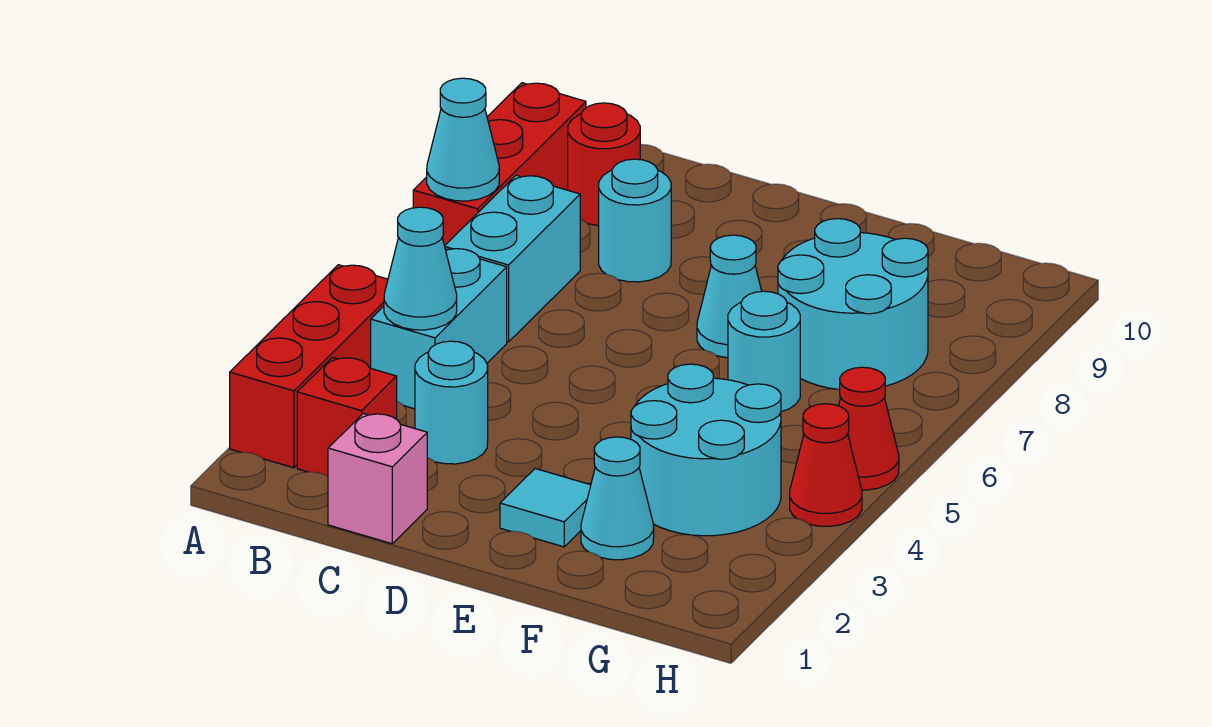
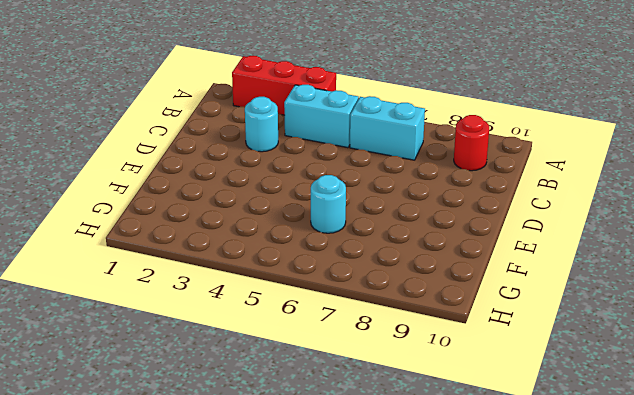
none -> red 1x3 brick [413,83,586,246]
none -> red 1x1 brick [297,357,397,476]
none -> pink 1x1 brick [328,414,427,544]

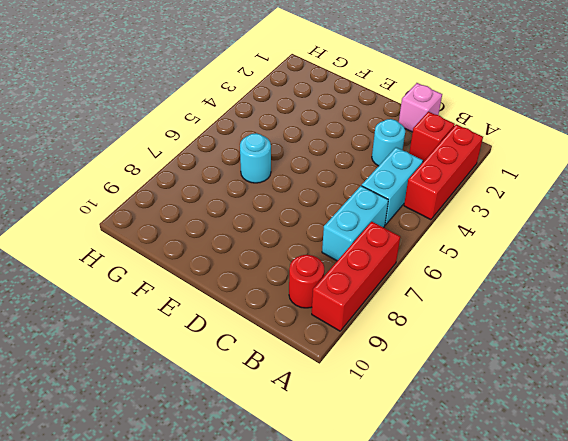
none -> cyan 1x1 round brick [599,159,671,282]
none -> cyan 1x1 tile [500,469,591,547]
none -> cyan 1x1 cone [697,235,762,358]

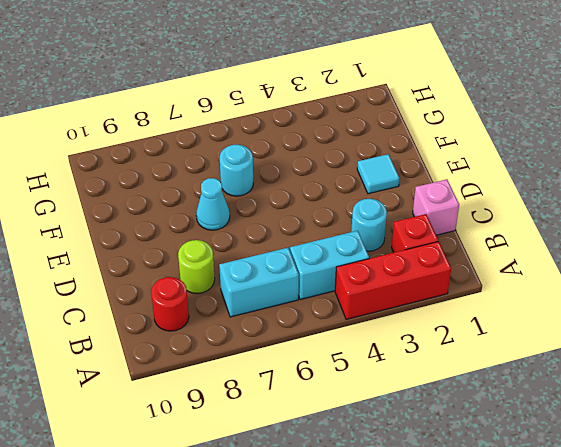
lime 1x1 round brick [178,240,215,294] -> cyan 1x1 round brick [599,159,671,282]
none -> red 1x3 brick [413,83,586,246]
none -> cyan 1x1 cone [581,437,654,560]
none -> cyan 2x2 round brick [631,364,781,536]

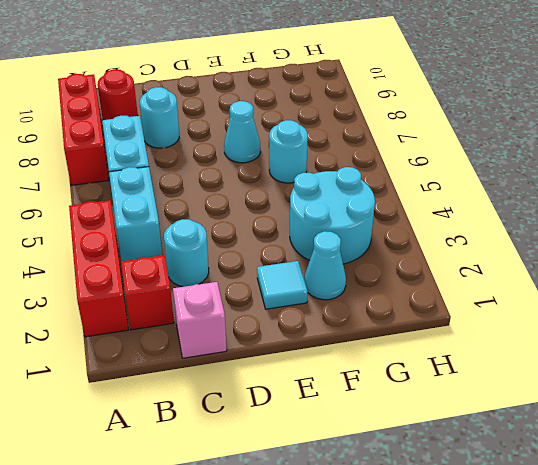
none -> cyan 2x2 round brick [778,219,928,390]
none -> red 1x1 cone [790,404,862,526]
none -> red 1x1 cone [839,367,899,490]

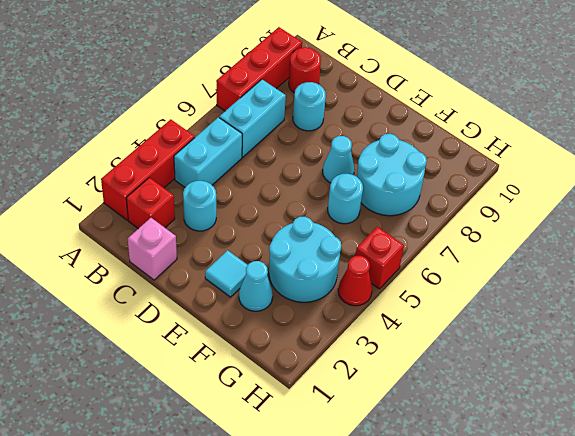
red 1x1 brick [355,227,404,289] -> red 1x1 cone [839,367,899,490]
none -> cyan 1x1 cone [427,78,499,201]
none -> cyan 1x1 cone [384,207,457,330]

